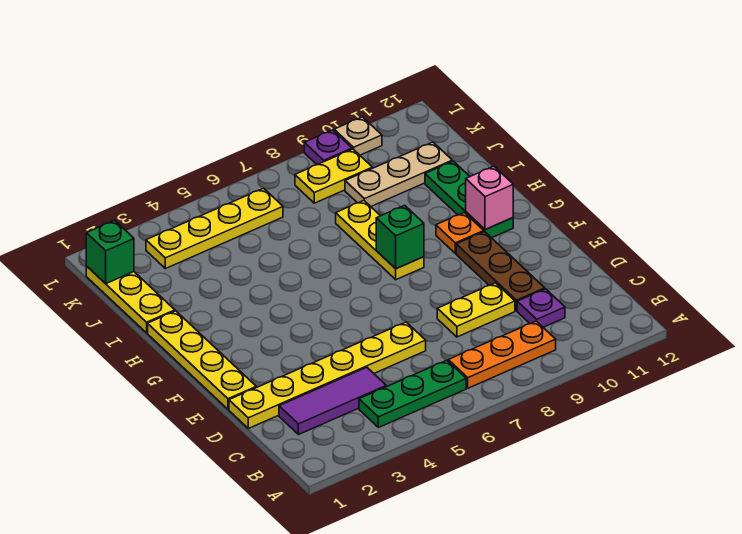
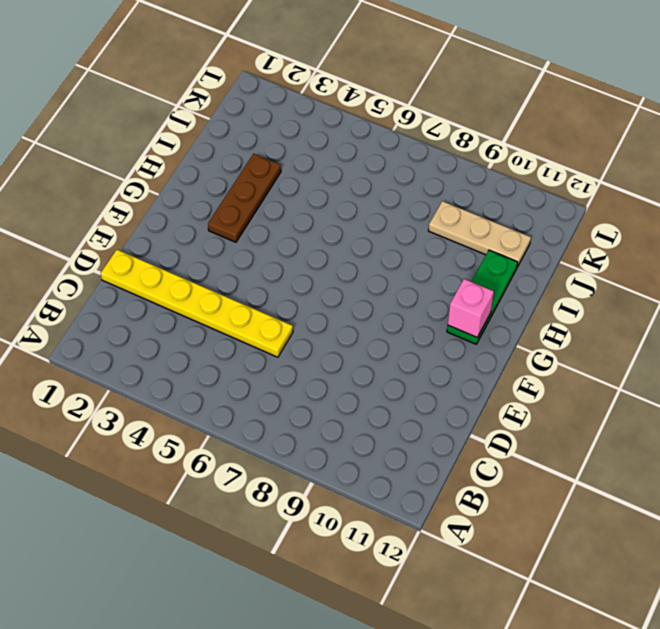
brown 1x3 plate [208,154,281,242] -> brown 1x3 plate moved to [456,232,545,311]
none -> green 1x3 plate [359,360,466,428]
none -> orange 1x3 plate [448,321,556,388]
none -> purple 1x3 tile [279,367,386,435]

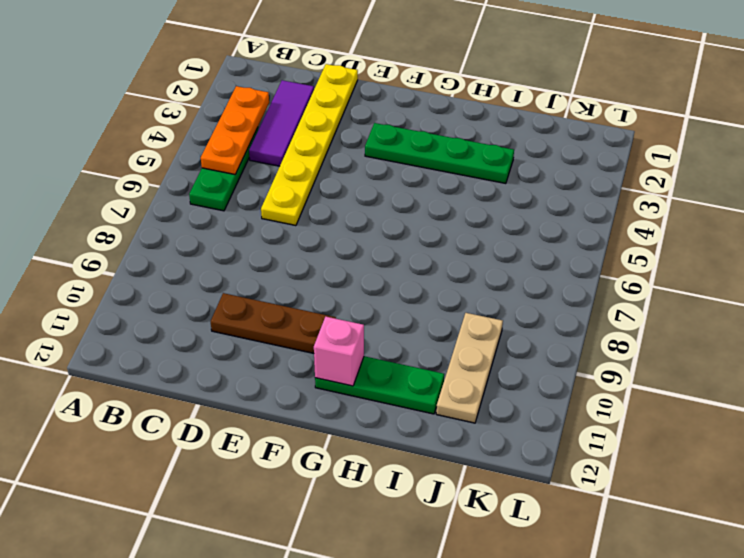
orange 1x3 plate [201,86,269,174] -> orange 1x3 plate moved to [448,321,556,388]
green 1x4 plate [365,123,514,184] -> none
none -> purple 1x1 plate [517,289,565,327]
none -> yellow 1x2 plate [437,283,515,337]
none -> yellow 1x4 plate [148,311,256,409]

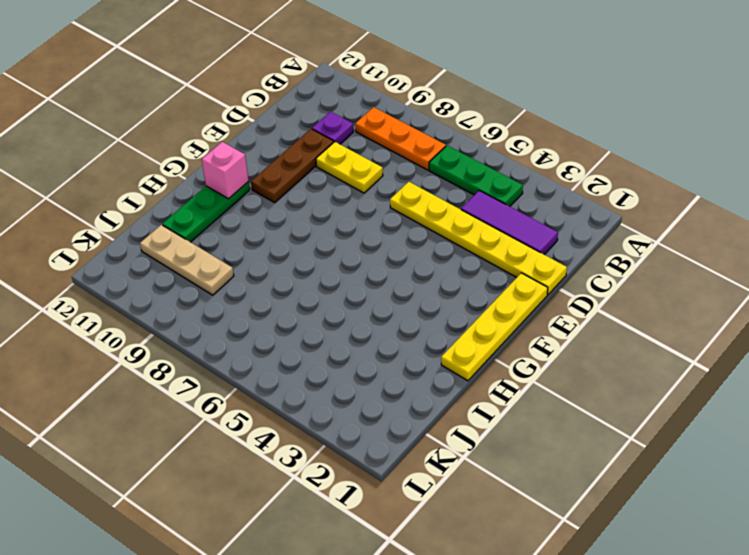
none -> yellow 1x3 plate [336,200,424,280]
none -> orange 1x1 plate [436,213,484,254]
none -> yellow 1x3 plate [86,266,175,333]

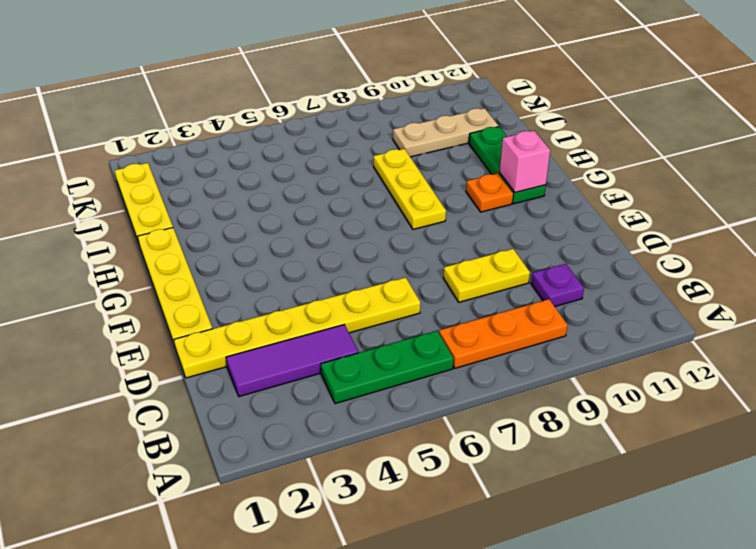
none -> brown 1x3 plate [456,232,545,311]
none -> yellow 1x4 plate [146,188,283,269]
none -> yellow 1x2 plate [295,149,372,203]

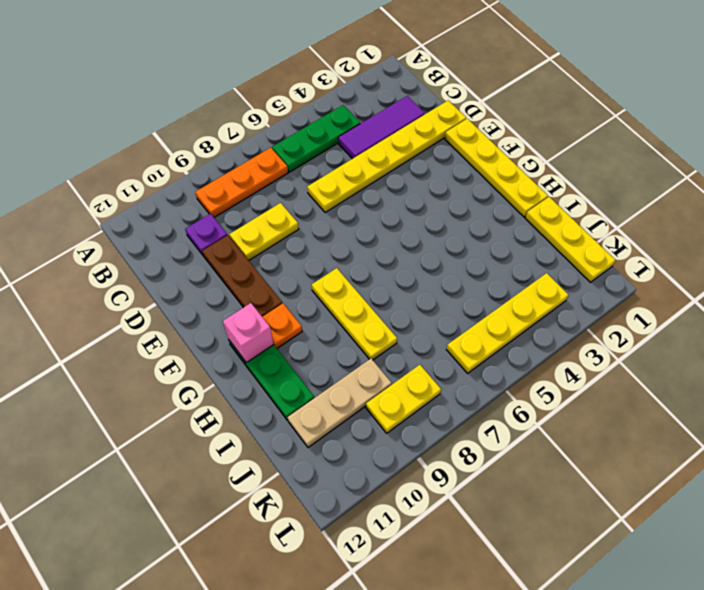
none -> purple 1x1 plate [304,130,352,165]
none -> tan 1x1 plate [334,117,382,155]
none -> green 1x1 brick [376,205,424,269]

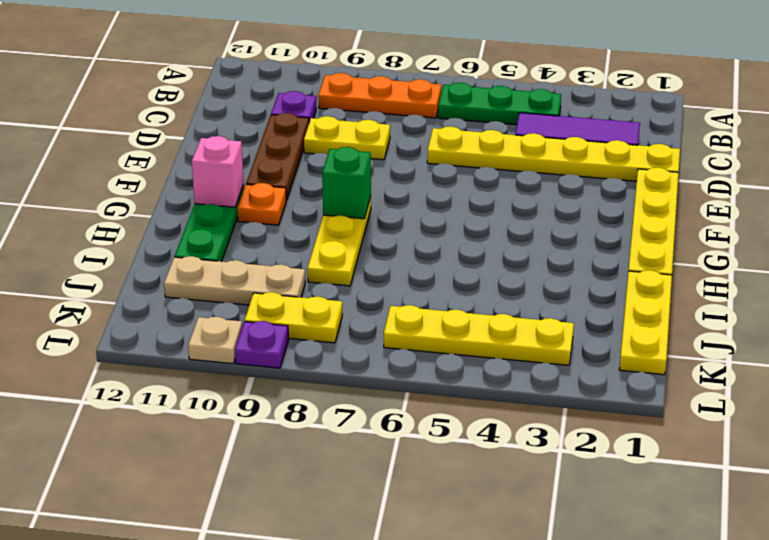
none -> green 1x1 brick [86,220,134,284]

